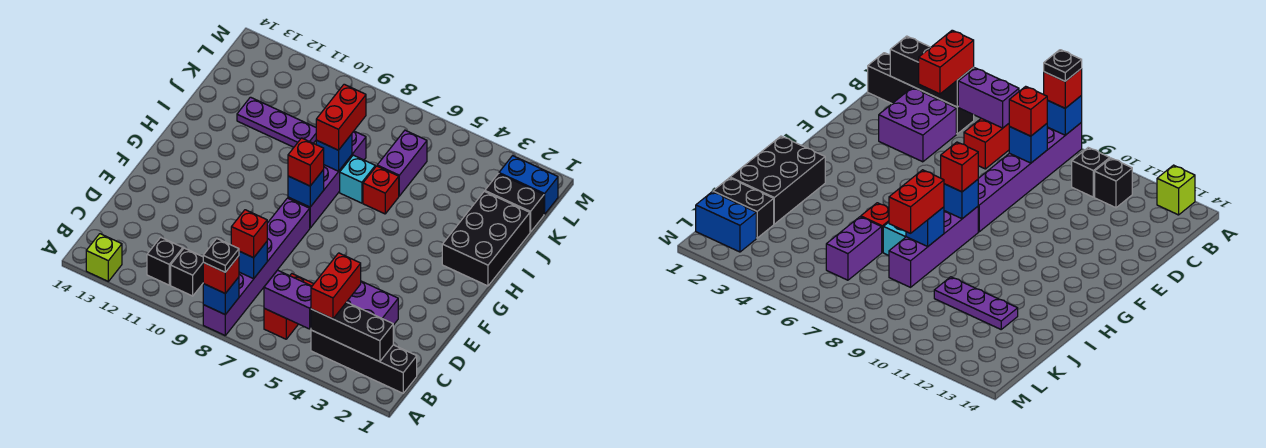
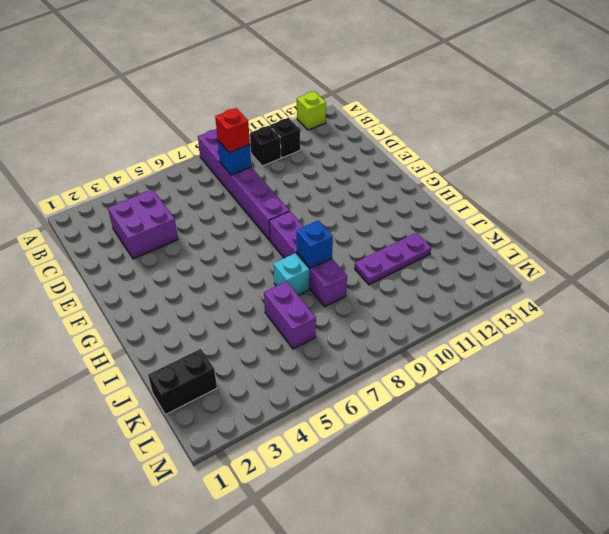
none -> black 1x4 brick [311,330,417,393]
none -> red 1x2 brick [264,274,314,339]
none -> black 2x3 brick [442,191,530,286]

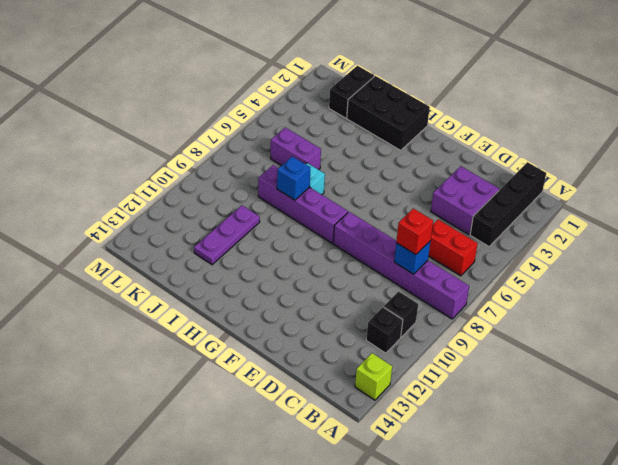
none -> red 1x1 brick [363,166,399,214]
none -> blue 1x2 brick [499,156,558,214]
none -> blue 1x1 brick [203,277,239,315]

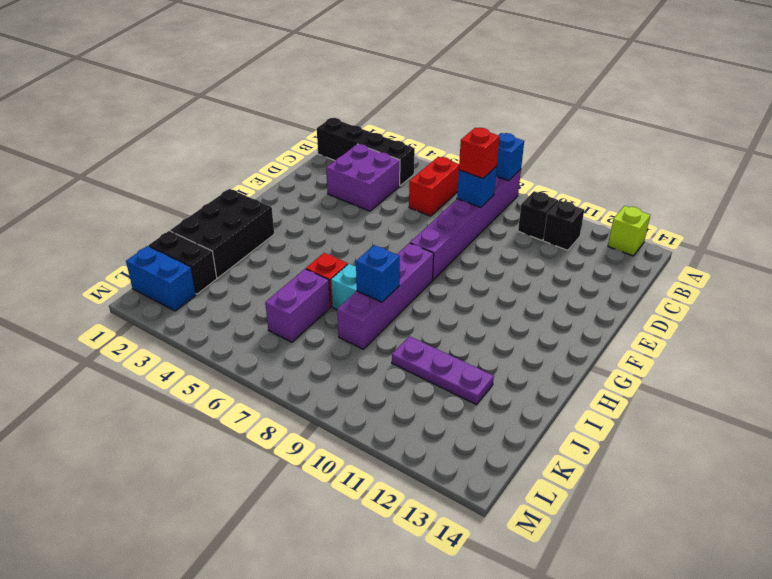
none -> black 1x3 brick [311,302,393,362]
none -> purple 1x2 brick [264,270,312,329]
none -> blue 1x1 brick [288,170,324,207]

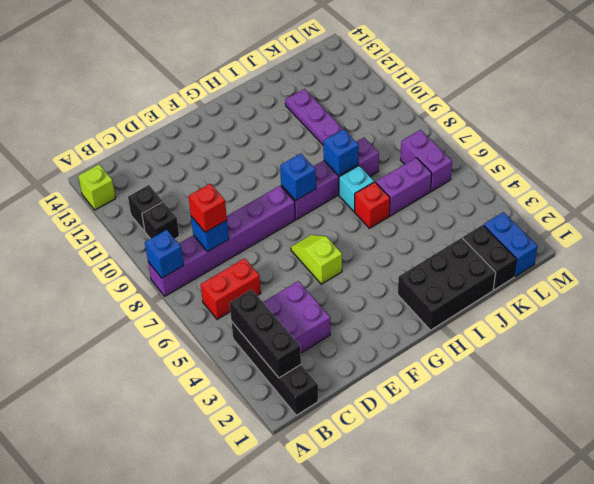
lime 1x2 slope [291,235,342,284] -> none
purple 1x2 brick [400,130,452,191] -> purple 1x2 brick moved to [264,270,312,329]
none -> red 1x1 brick [203,256,239,293]
none -> red 1x2 brick [311,253,361,319]
none -> red 1x1 brick [288,138,324,186]

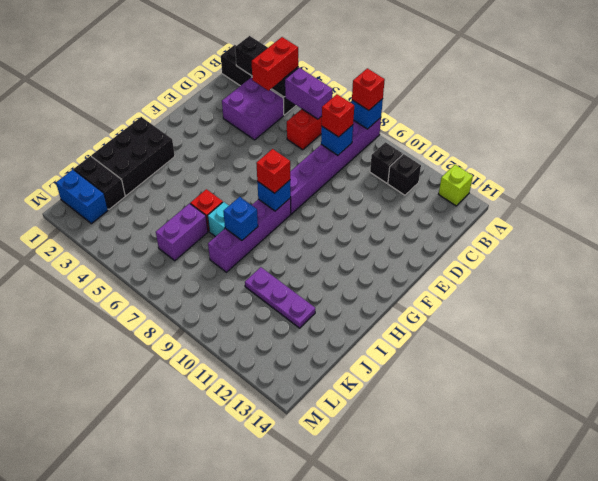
none -> red 1x2 brick [316,84,366,150]
none -> black 1x1 plate [203,239,239,272]

